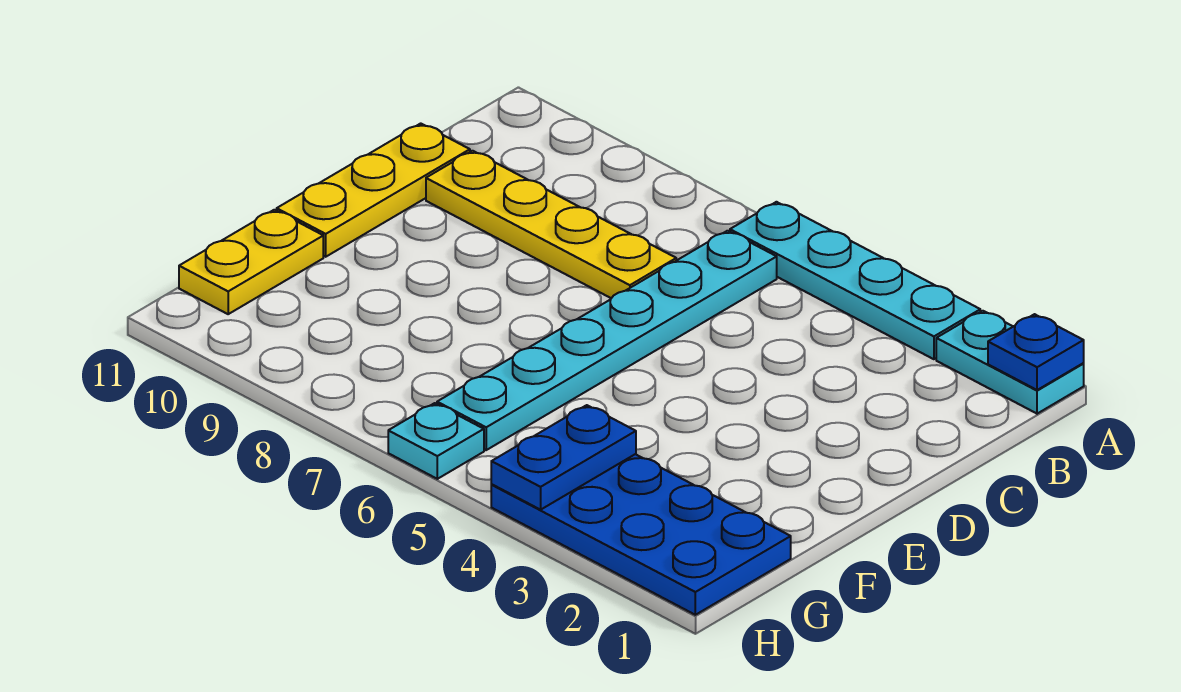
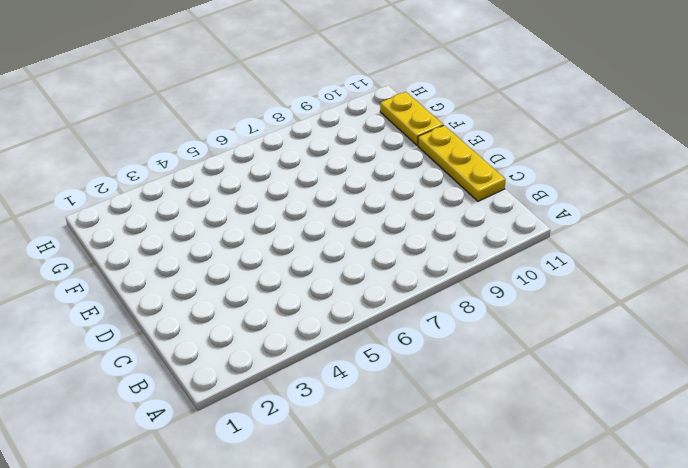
none -> cyan 1x2 plate [936,311,1084,414]
none -> cyan 1x4 plate [730,202,980,359]

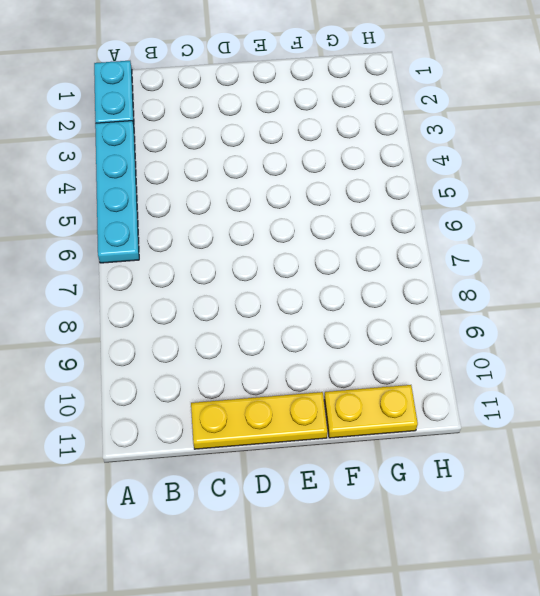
none -> cyan 1x6 plate [437,231,777,450]
none -> yellow 1x4 plate [426,151,676,298]

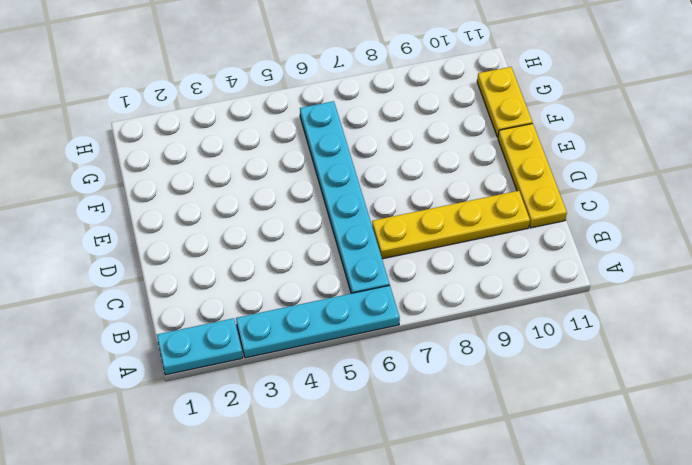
none -> blue 2x4 plate [491,454,791,615]
none -> cyan 1x1 plate [388,403,484,479]

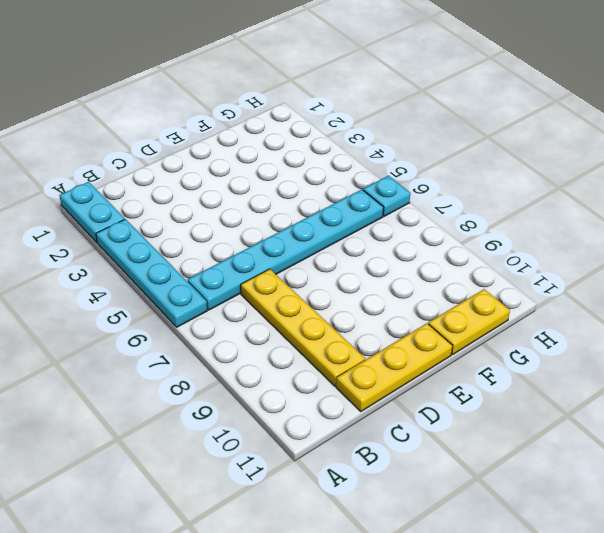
none -> blue 2x4 plate [491,454,791,615]
none -> blue 1x1 plate [988,314,1084,390]

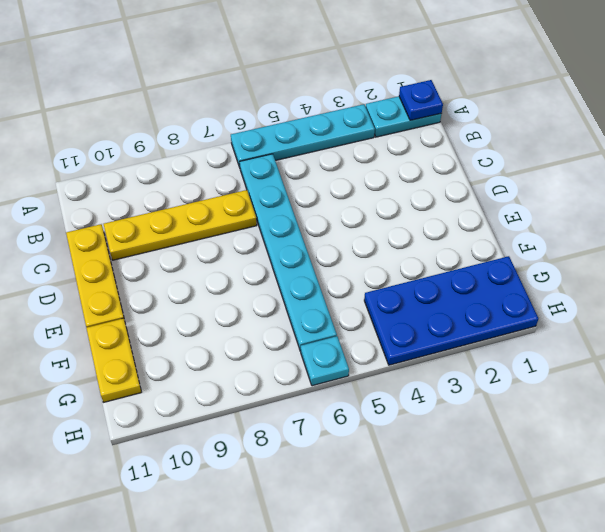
none -> blue 1x2 plate [491,405,636,510]

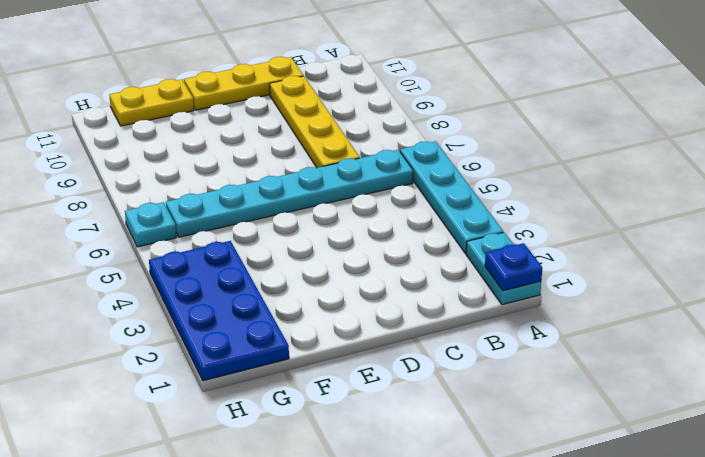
none -> blue 1x2 plate [491,405,636,510]

